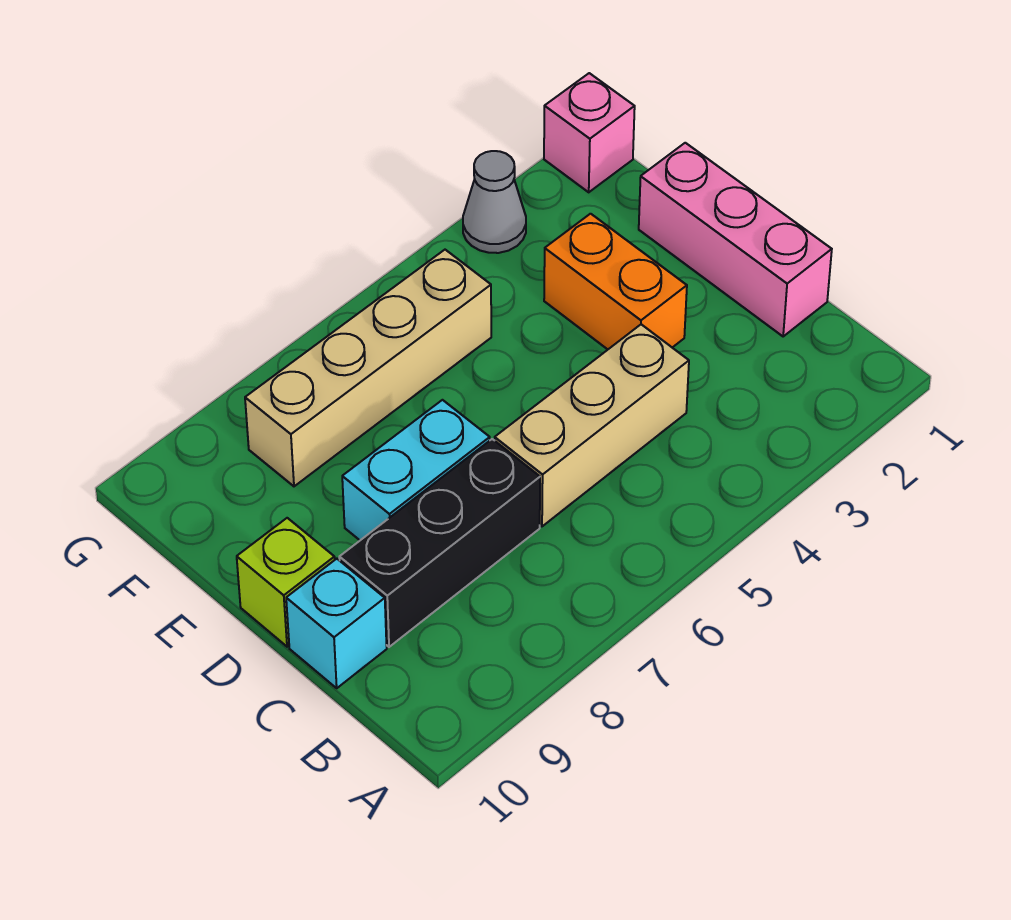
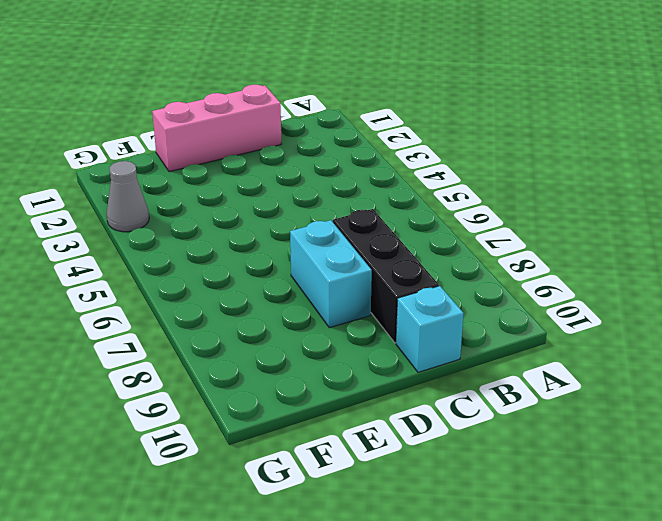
none -> tan 1x3 brick [495,324,689,526]
none -> orange 1x2 brick [544,214,687,349]

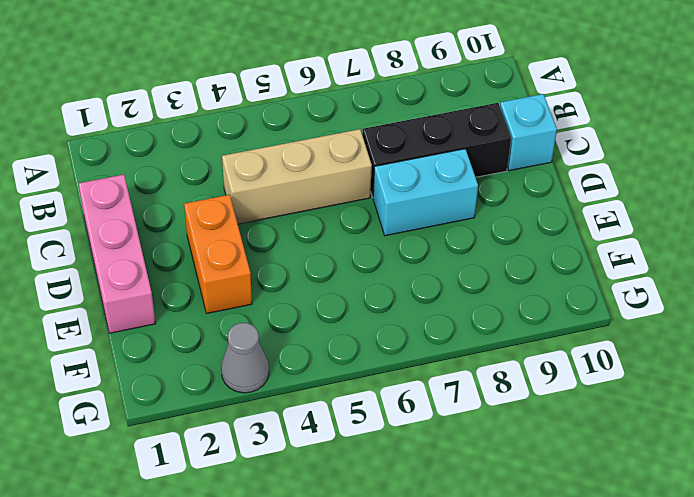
none -> lime 1x1 brick [237,518,335,647]
none -> tan 1x4 brick [245,250,491,486]

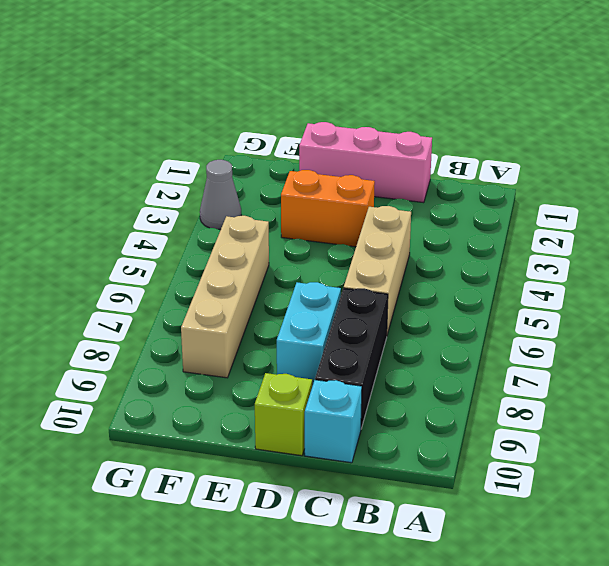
none -> pink 1x1 brick [544,73,635,192]

